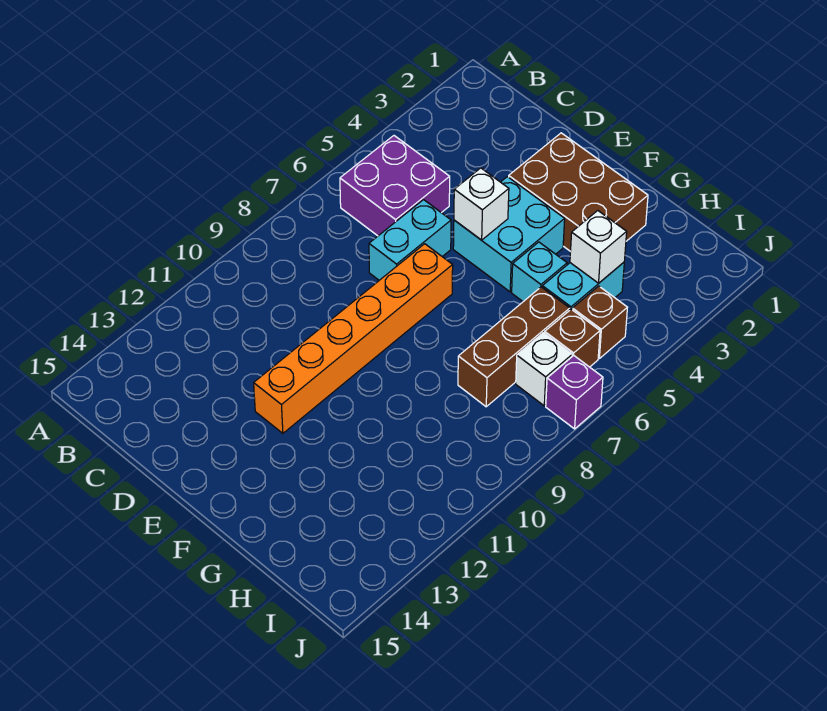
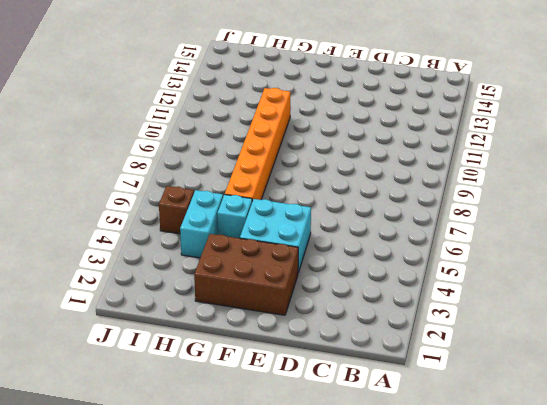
orange 1x6 brick [225,88,290,201] -> orange 1x6 brick moved to [254,244,453,433]
none -> purple 2x2 brick [340,136,450,236]
none -> cyan 1x2 brick [369,200,451,280]
none -> brown 1x3 brick [458,287,570,407]

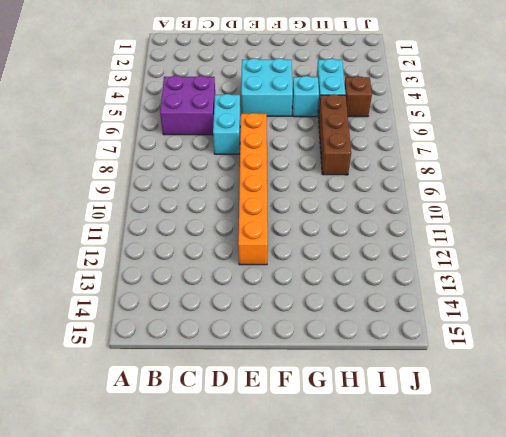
none -> brown 2x3 brick [509,133,648,252]
none -> brown 1x1 brick [545,309,600,367]
none -> white 1x1 brick [516,333,572,406]

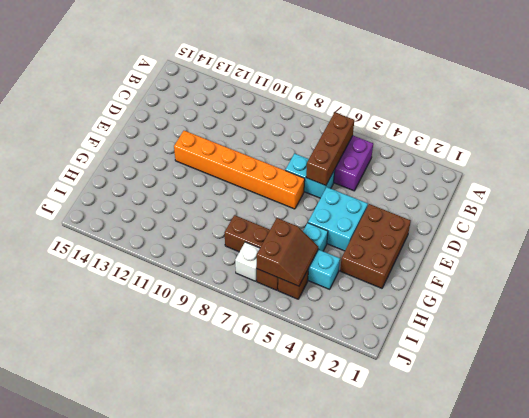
brown 1x3 brick [306,113,354,186] -> none
brown 2x2 slope [256,218,319,286] -> none
none -> purple 1x1 brick [546,356,603,429]
none -> white 1x1 brick [454,168,509,240]
none -> white 1x1 brick [570,211,627,283]

